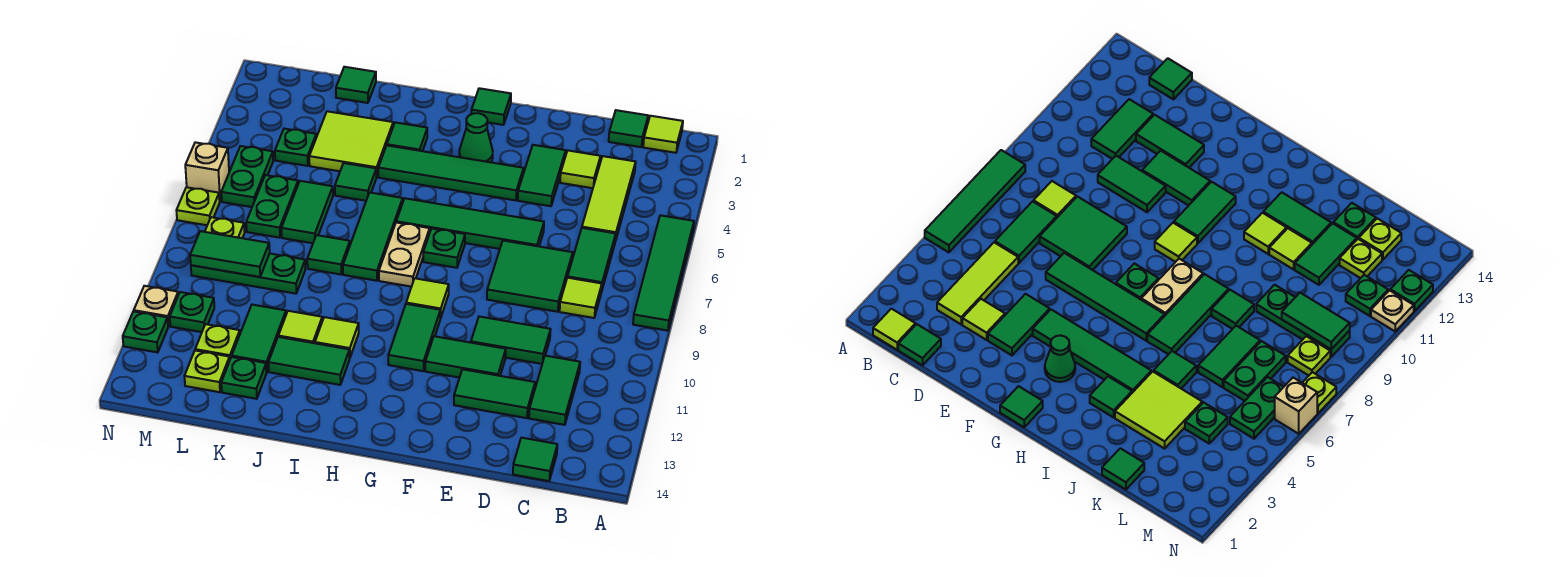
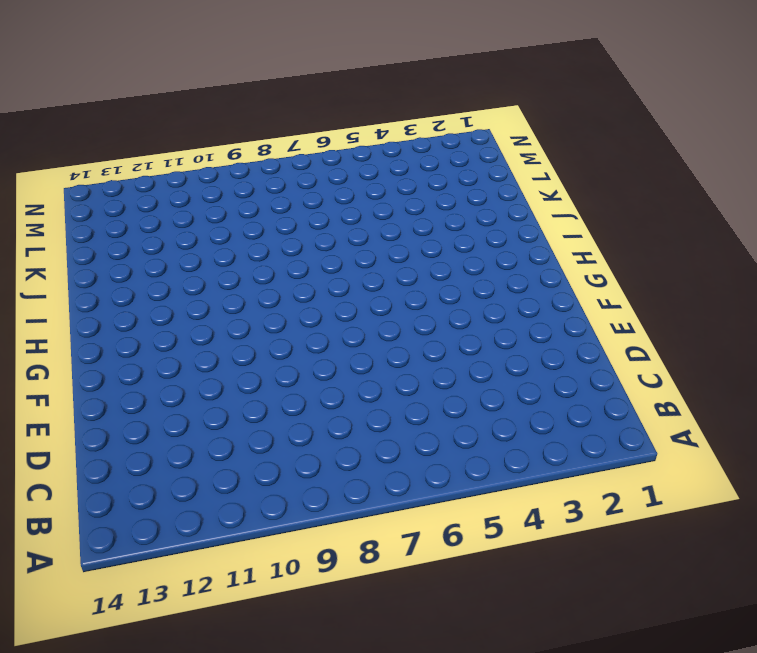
none -> green 1x4 tile [633,215,694,331]
none -> lime 1x1 tile [643,116,683,153]
none -> green 1x1 tile [609,110,648,147]
none -> lime 1x3 tile [582,156,636,242]

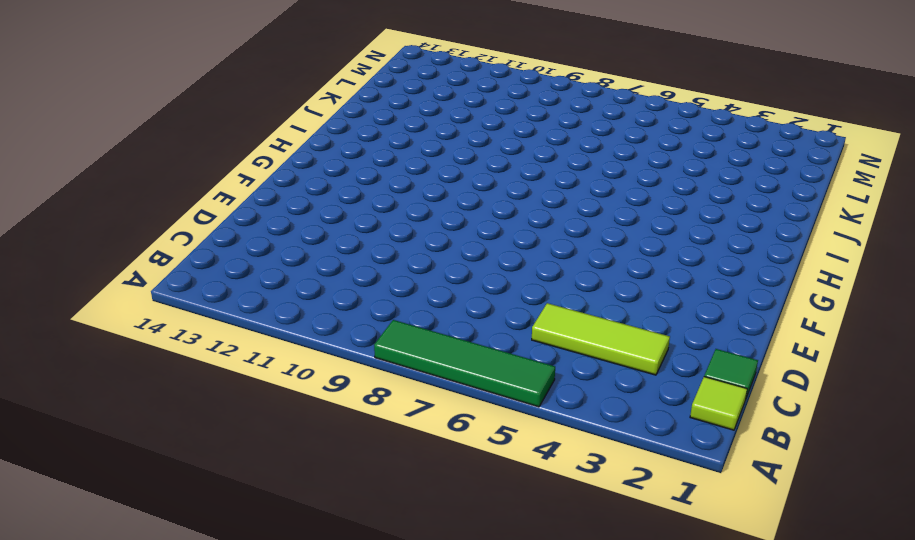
none -> green 1x2 tile [568,228,616,292]
none -> lime 1x1 tile [560,278,602,318]
none -> green 1x2 tile [529,356,580,425]
none -> green 1x1 tile [513,438,557,481]

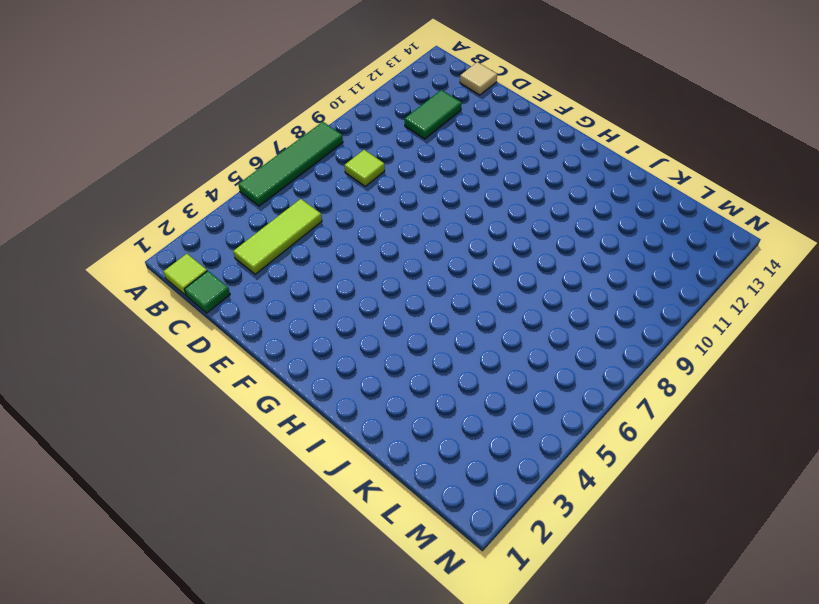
tan 1x1 tile [460,62,497,95] -> green 1x1 tile [513,438,557,481]
none -> green 1x2 tile [568,228,616,292]
none -> lime 1x1 tile [560,151,601,188]
none -> green 2x2 tile [487,241,573,312]
none -> green 1x2 tile [471,317,551,364]

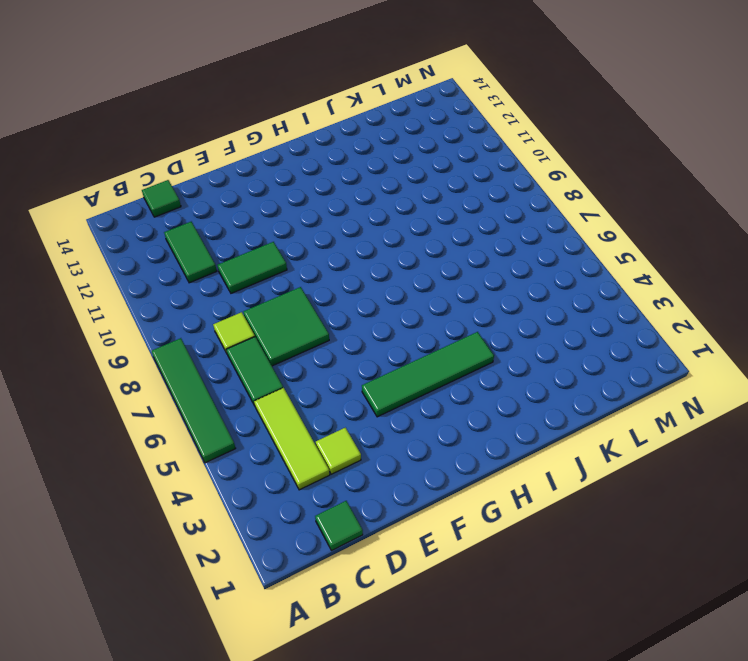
none -> lime 1x1 tile [643,116,683,153]
none -> green 1x2 tile [454,369,535,418]
none -> green 1x2 tile [518,145,566,206]
none -> green 1x4 tile [396,198,544,249]

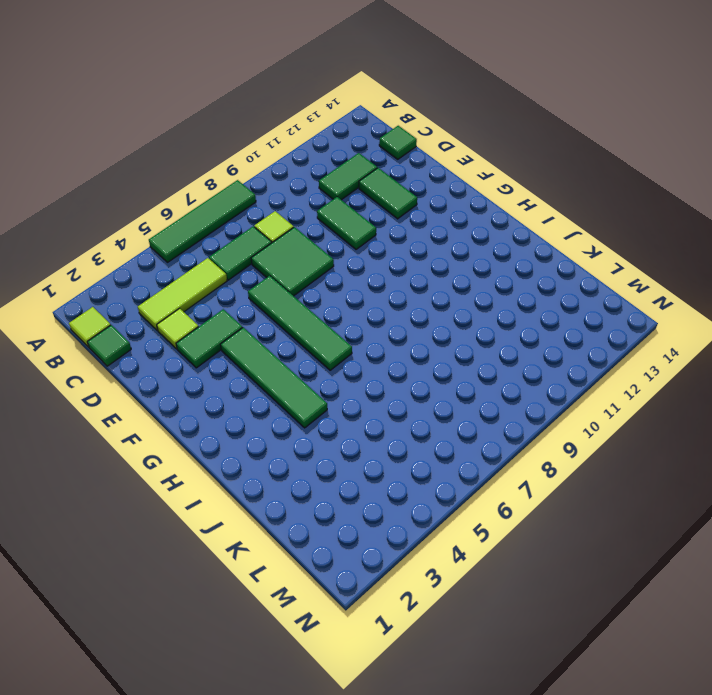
none -> green 1x2 tile [425,336,506,378]
none -> green 1x1 tile [471,88,511,125]
none -> green 1x1 cone [459,113,493,162]
none -> green 1x1 plate [423,228,465,268]

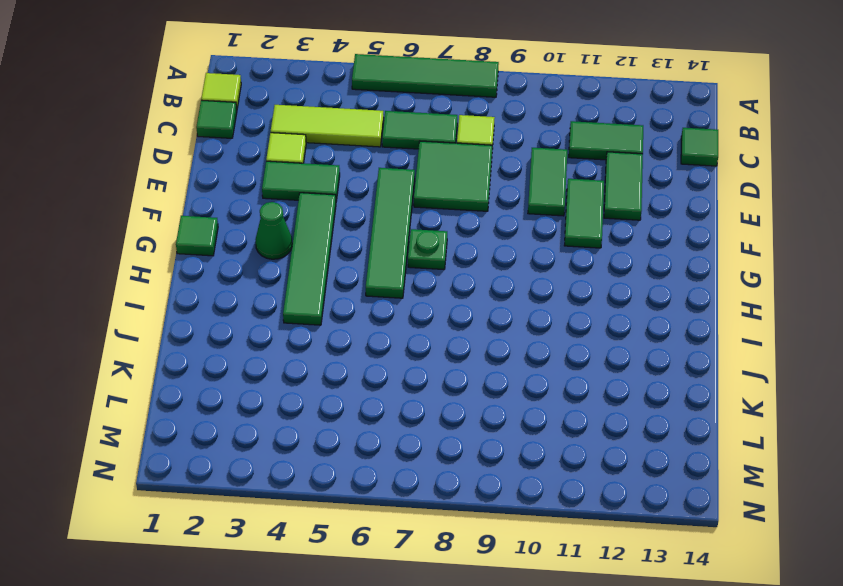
none -> lime 1x1 tile [406,278,449,318]
none -> green 1x2 tile [388,304,440,371]
none -> tan 1x2 plate [379,223,430,287]
none -> green 1x1 tile [387,122,427,151]

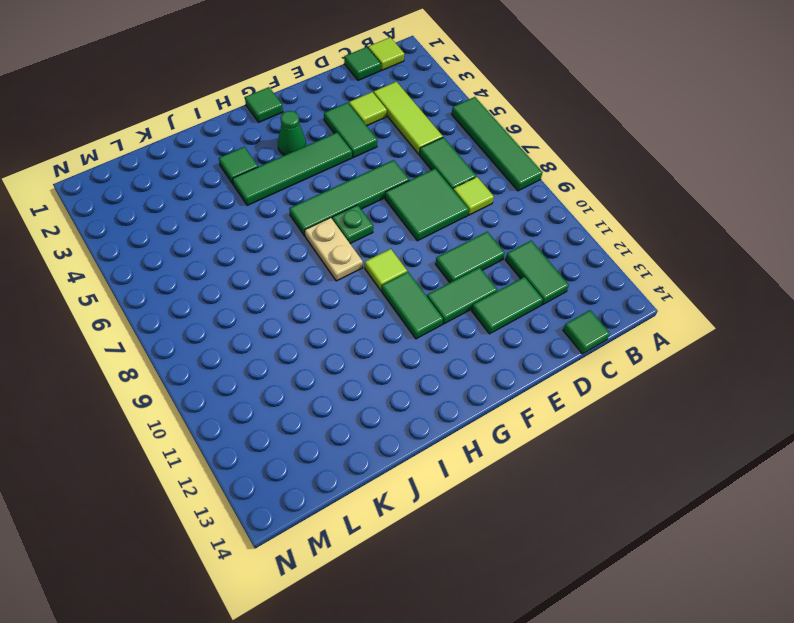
none -> green 1x3 tile [343,193,403,281]
none -> lime 1x1 tile [315,317,359,357]
none -> green 1x2 tile [268,337,350,385]
none -> lime 2x2 tile [309,111,393,177]

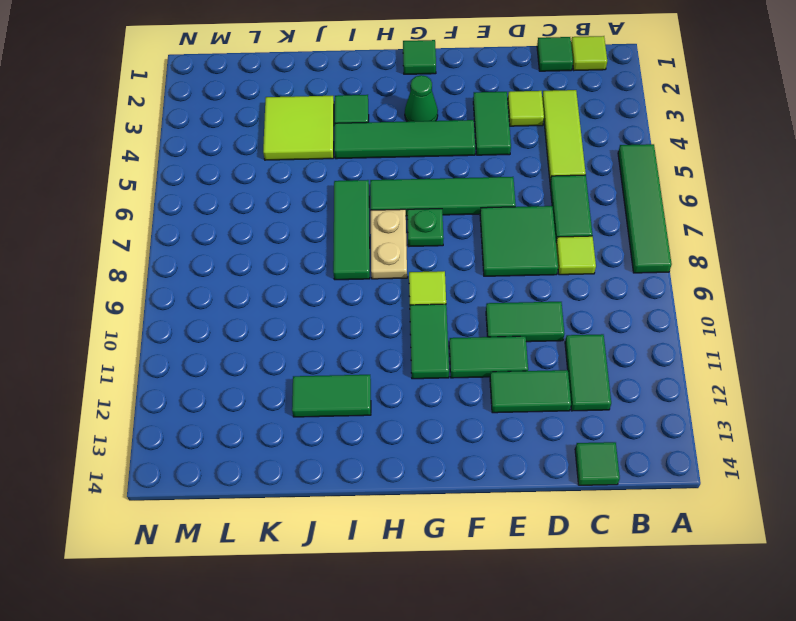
none -> lime 1x1 tile [315,317,359,357]
none -> green 1x1 tile [335,163,376,201]
none -> green 1x1 tile [307,235,350,274]
none -> lime 1x1 tile [278,311,322,343]

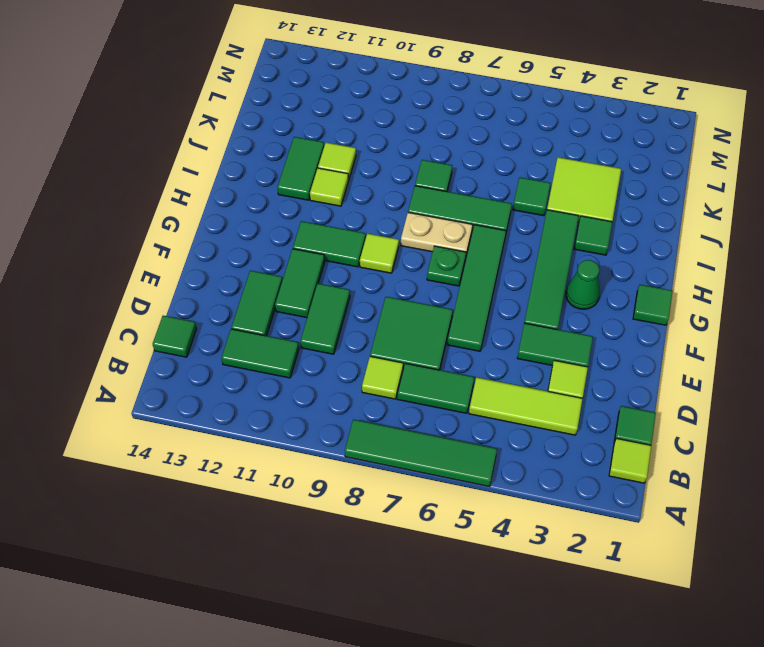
none -> green 1x1 tile [336,67,376,103]
none -> green 1x2 tile [281,181,333,243]
none -> green 1x3 plate [191,253,305,294]
none -> green 1x2 tile [232,305,286,371]

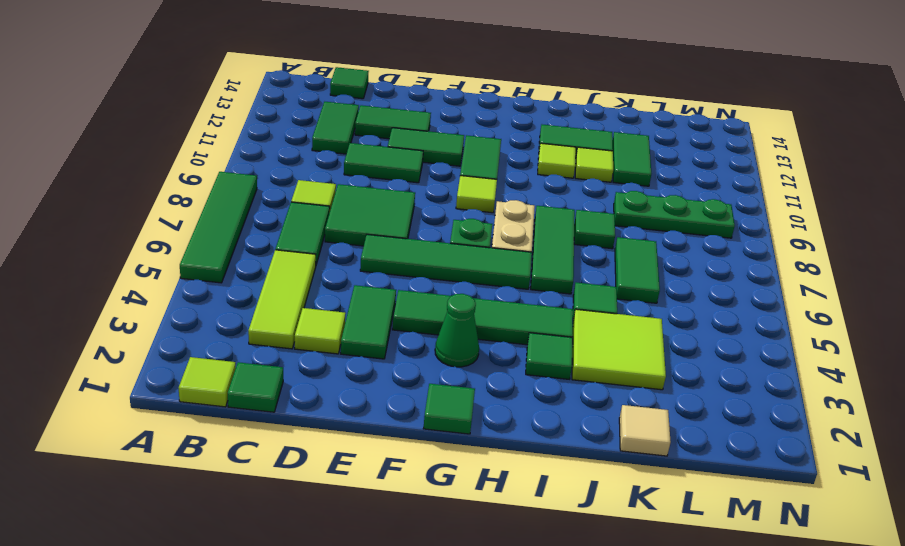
tan 1x1 tile [619,405,671,456] -> green 1x1 tile [336,67,376,103]
none -> green 1x1 plate [221,357,267,399]
none -> green 1x1 plate [275,129,316,166]
none -> green 1x2 plate [246,175,298,238]
none -> lime 1x1 plate [195,324,240,359]

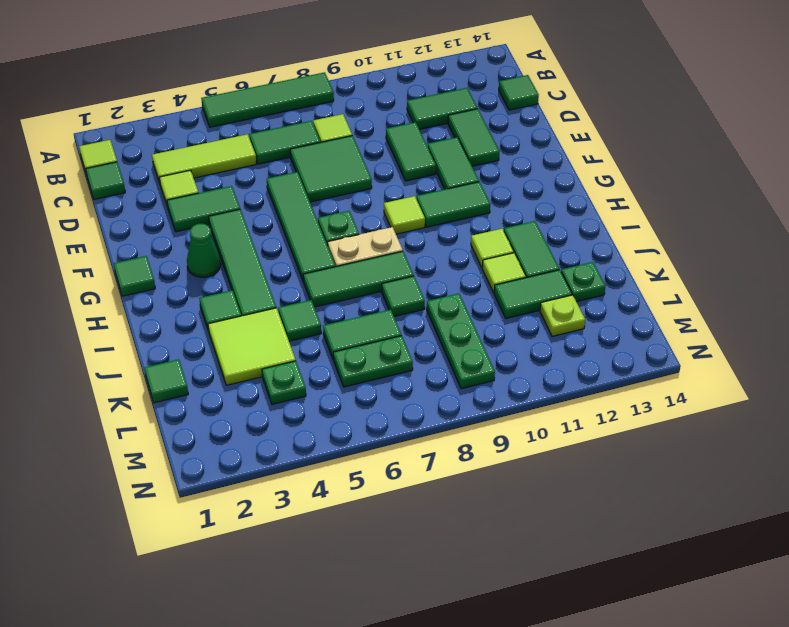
none -> lime 1x1 plate [185,351,230,392]
none -> green 1x2 plate [221,146,273,207]
none -> lime 1x1 plate [205,217,245,238]
none -> green 1x1 plate [170,292,214,332]

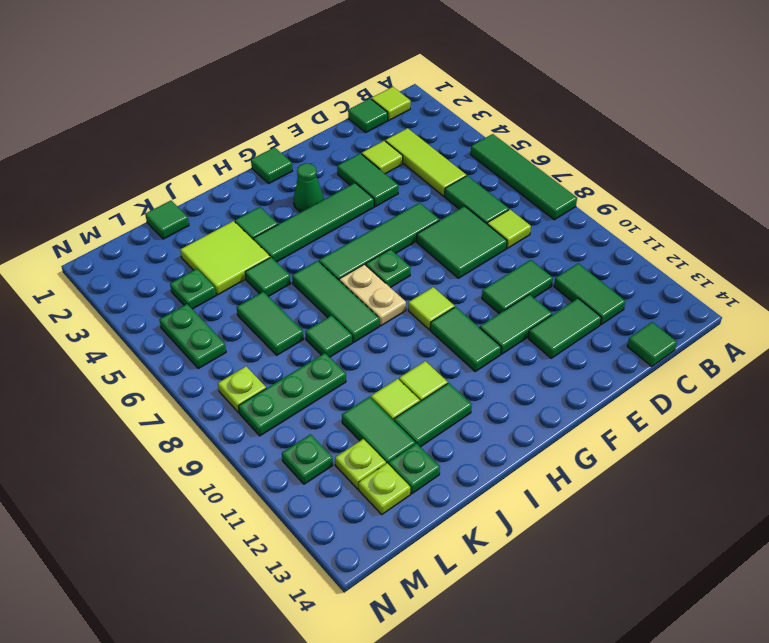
none -> green 1x2 plate [246,175,298,238]
none -> tan 1x1 brick [185,142,229,201]
none -> lime 1x1 plate [176,187,220,225]
none -> tan 1x1 plate [134,286,178,326]

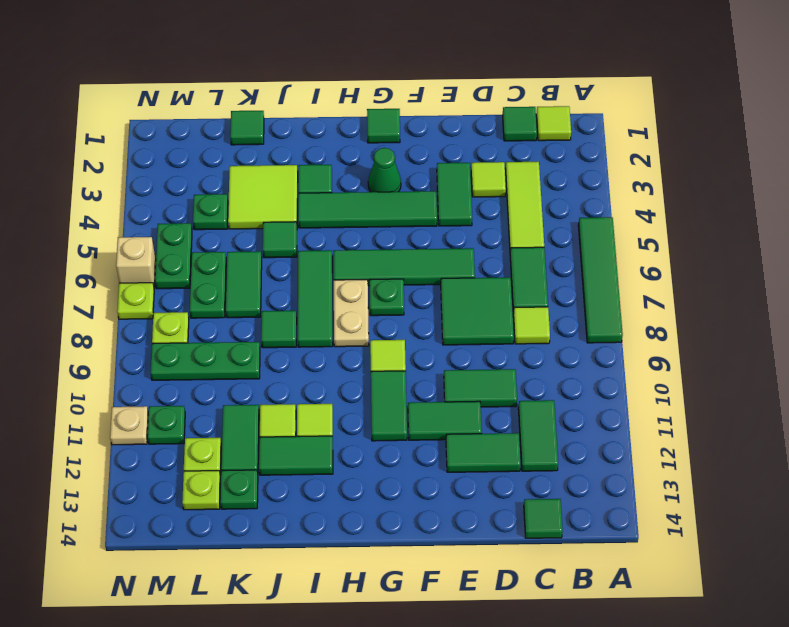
none -> green 1x1 plate [123,311,168,352]
none -> green 1x2 tile [190,231,270,277]

